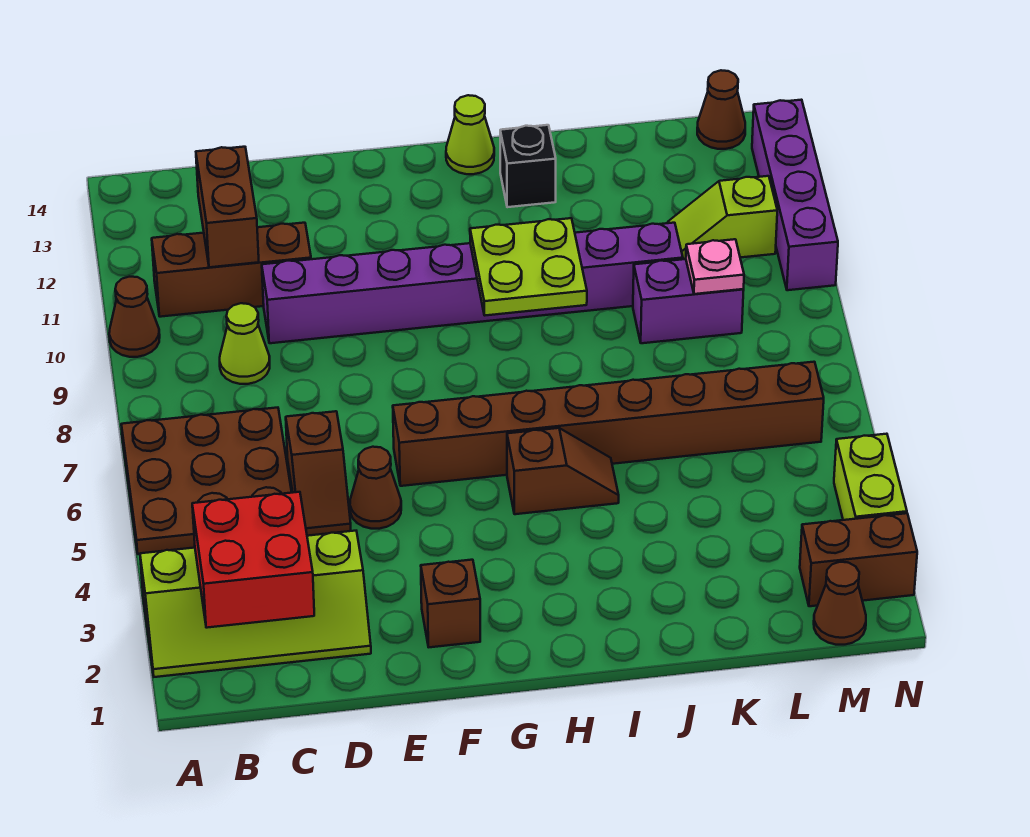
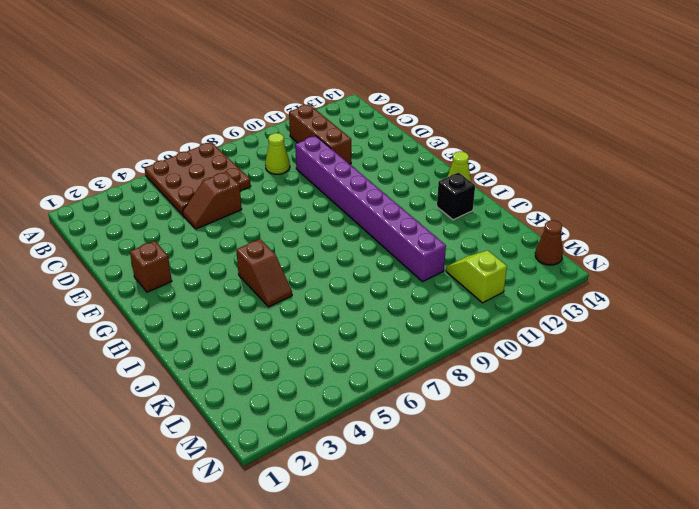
none -> lime 2x4 slope [140,531,371,677]
none -> brown 1x1 cone [109,277,160,357]
none -> brown 1x1 cone [350,447,401,529]

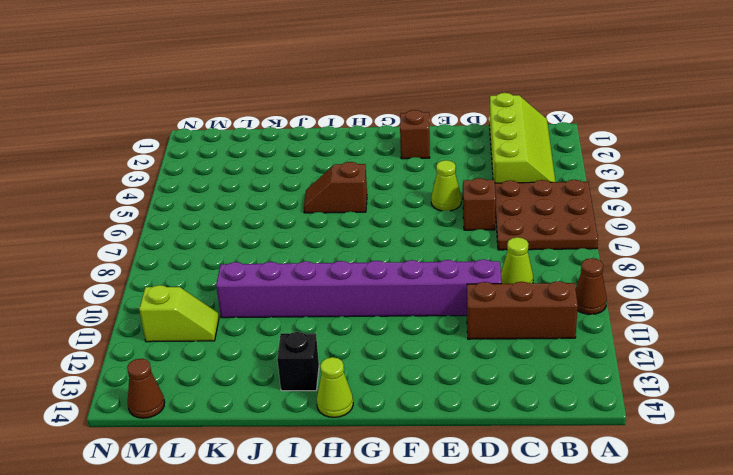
lime 2x4 slope [490,93,555,183] -> lime 2x4 slope turned to [140,531,371,677]
lime 1x1 cone [431,160,461,211] -> brown 1x1 cone [350,447,401,529]
none -> brown 1x8 brick [393,362,824,486]
none -> purple 1x2 brick [633,259,744,343]
none -> brown 1x1 cone [814,562,866,645]

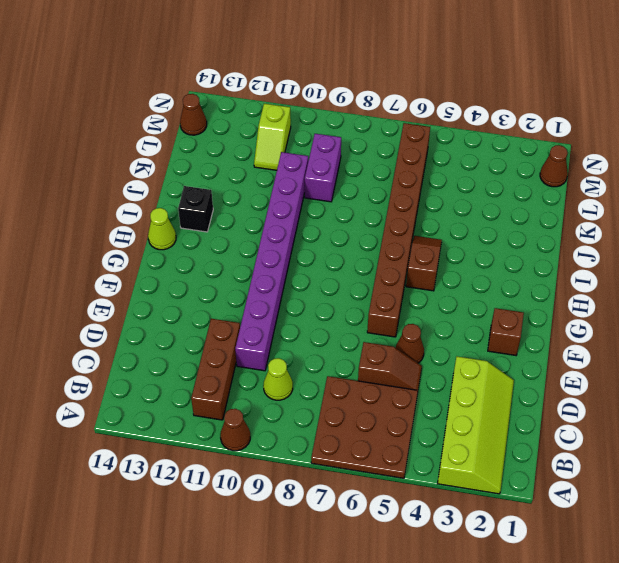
none -> brown 1x2 brick [800,513,917,606]
none -> lime 1x2 brick [834,434,907,520]
none -> purple 1x4 brick [752,100,838,290]

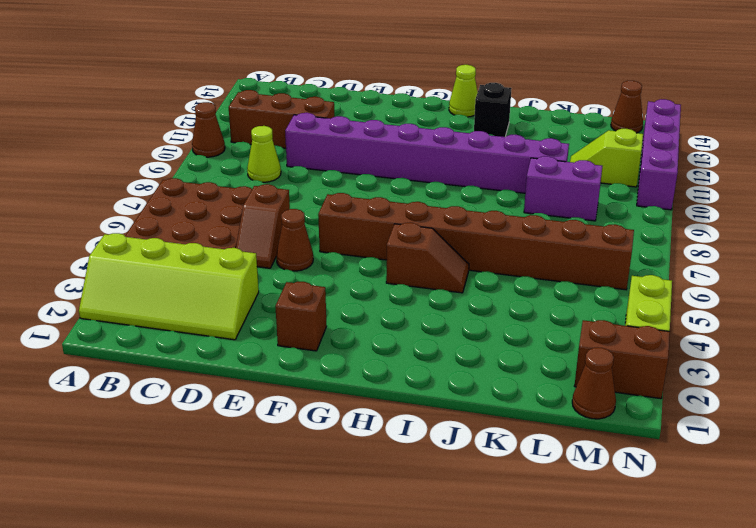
none -> red 2x2 brick [192,492,314,628]
none -> brown 1x2 brick [196,147,259,267]
none -> lime 2x2 plate [470,218,587,315]

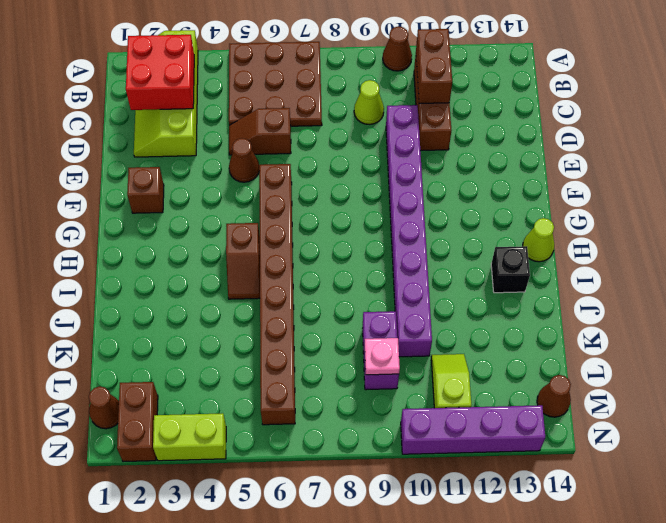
brown 1x2 brick [416,29,452,103] -> brown 1x2 brick turned to [196,147,259,267]
none -> lime 2x2 plate [470,218,587,315]

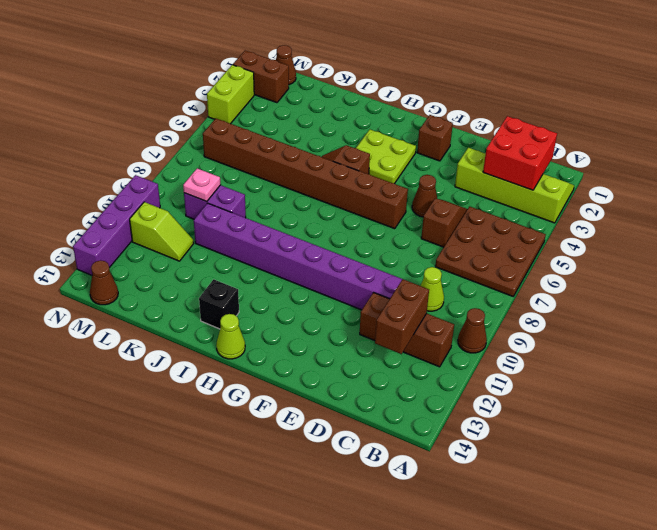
lime 2x2 plate [356,130,416,184] -> lime 2x2 plate moved to [470,218,587,315]

